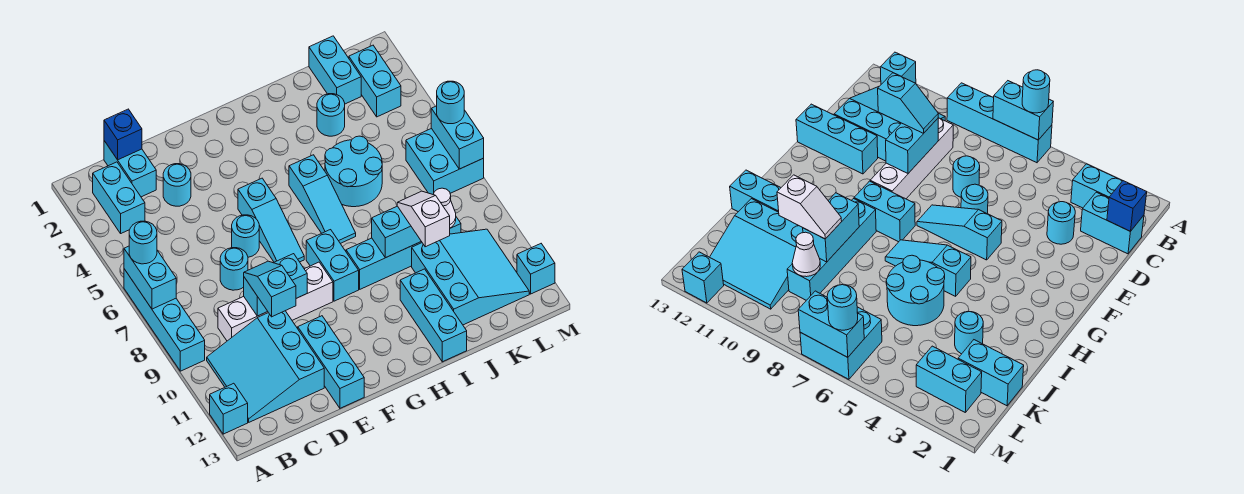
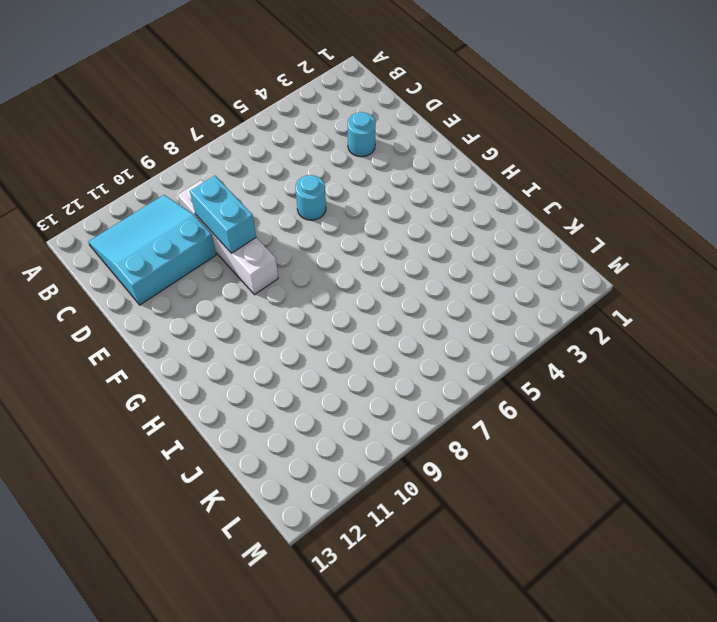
none -> cyan 1x4 brick [124,269,205,371]
none -> cyan 1x1 brick [210,383,248,434]
none -> cyan 1x2 brick [93,162,145,233]
none -> cyan 1x2 brick [104,141,156,197]

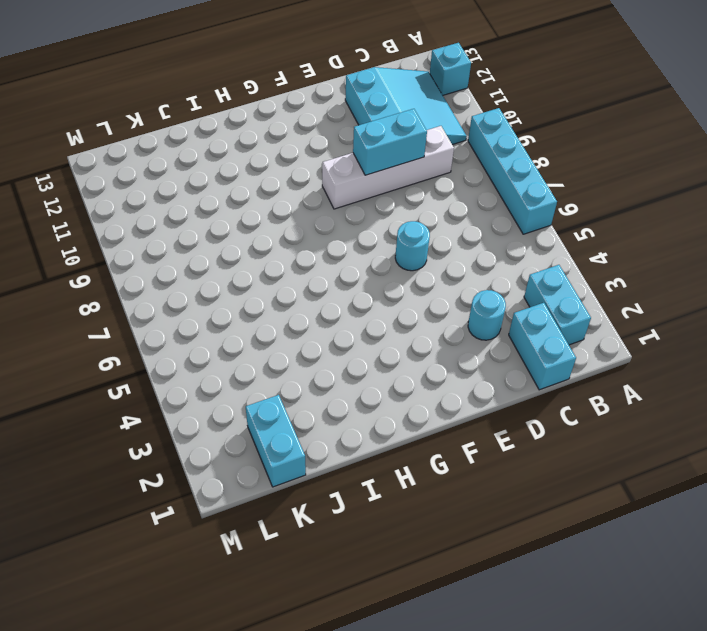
none -> cyan 1x1 round brick [220,248,248,290]
none -> cyan 1x3 brick [298,316,364,408]
none -> cyan 1x3 slope [238,178,304,262]
none -> cyan 1x2 brick [306,230,359,301]

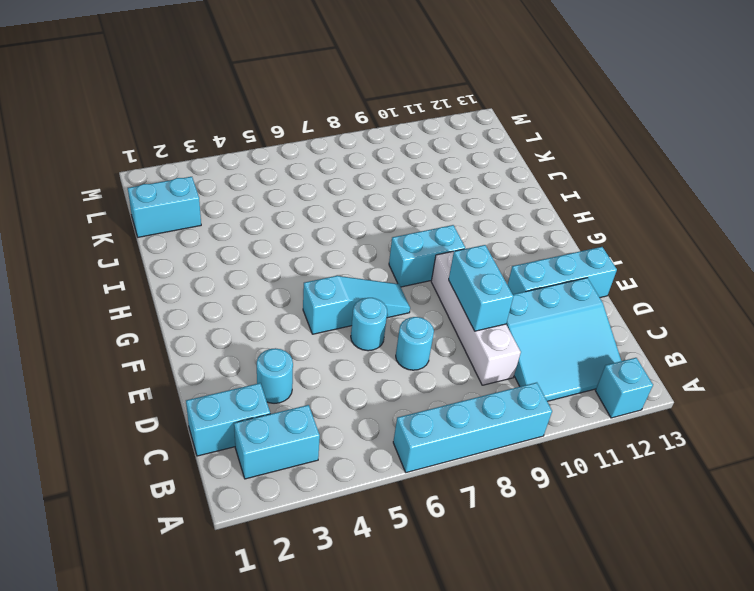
none -> cyan 1x3 slope [289,155,356,244]
none -> cyan 1x4 brick [346,217,461,289]
none -> cyan 2x2 round brick [325,136,382,207]
none -> cyan 1x3 brick [400,269,467,362]

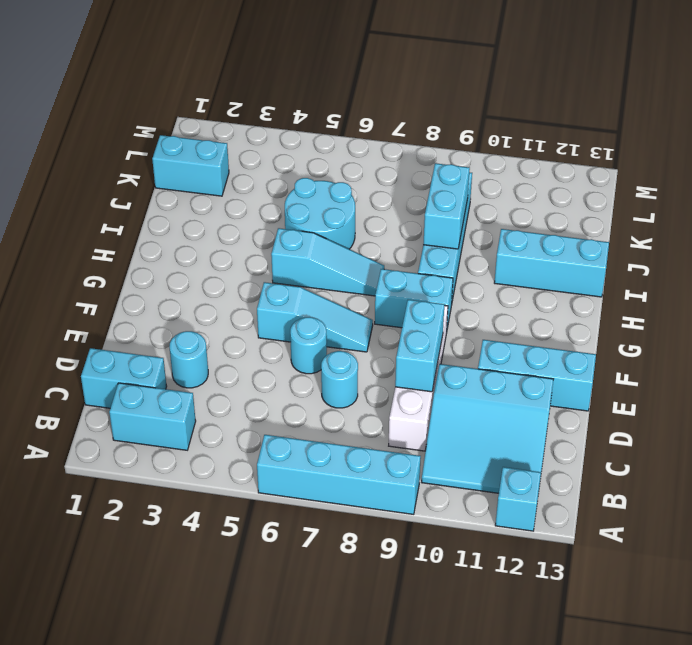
none -> cyan 1x1 round brick [317,94,345,136]
none -> cyan 3x3 slope [412,229,529,325]
none -> cyan 1x2 brick [349,45,401,117]
none -> cyan 2x2 brick [406,128,484,194]

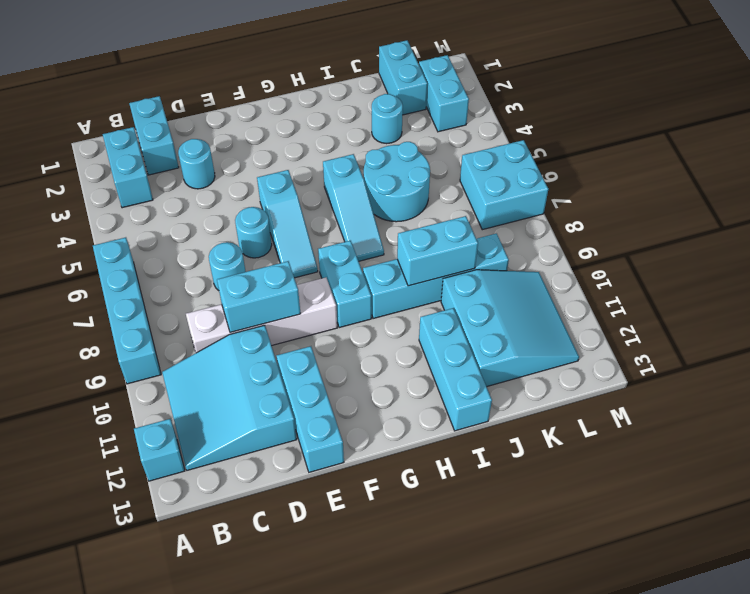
none -> cyan 1x1 brick [517,244,555,294]
none -> cyan 1x2 brick [124,246,176,309]
none -> blue 1x1 brick [104,109,142,160]
none -> white 1x1 cone [433,188,456,228]

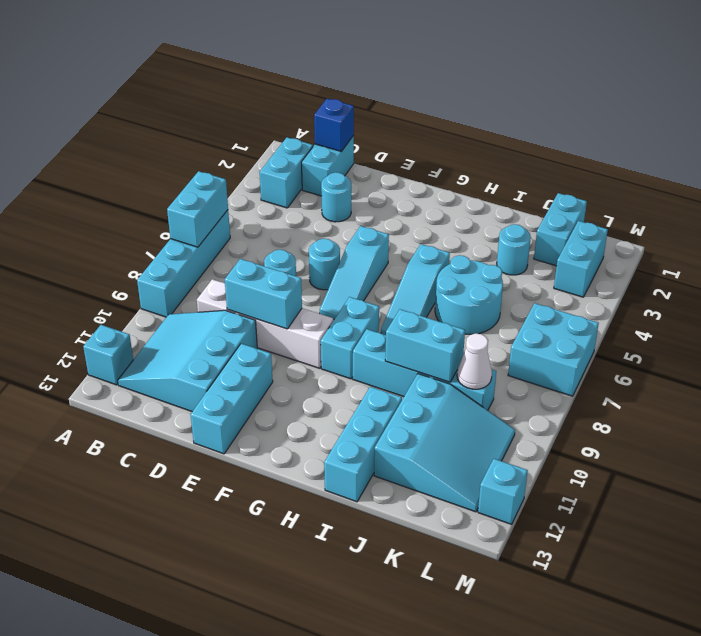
none -> cyan 1x2 brick [431,106,484,169]
none -> cyan 1x1 round brick [129,221,157,264]
none -> cyan 1x2 slope [244,261,296,317]
none -> white 1x2 slope [397,191,450,247]

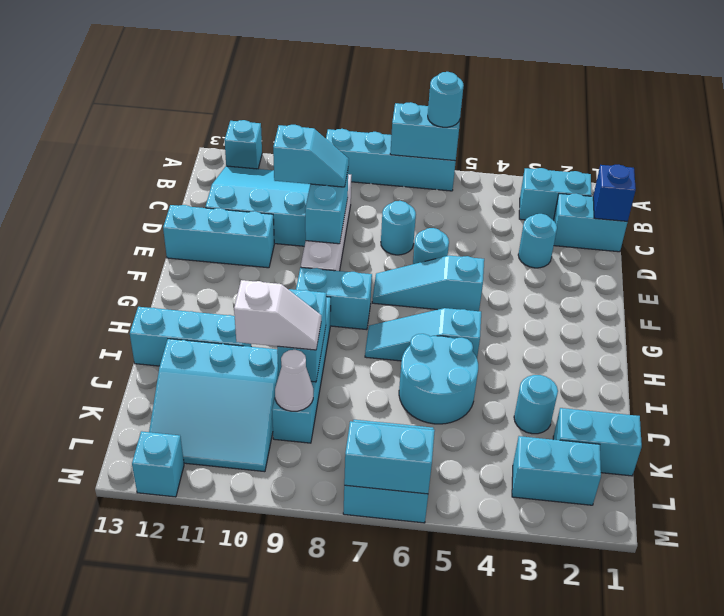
none -> cyan 1x1 round brick [437,81,464,124]

